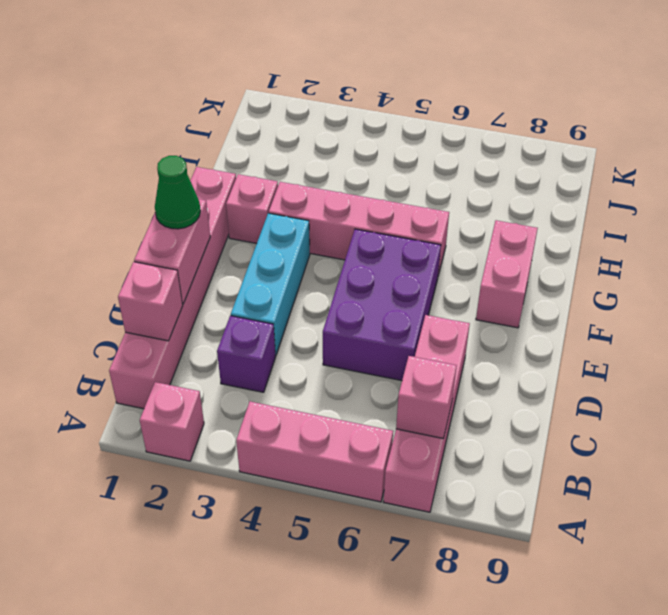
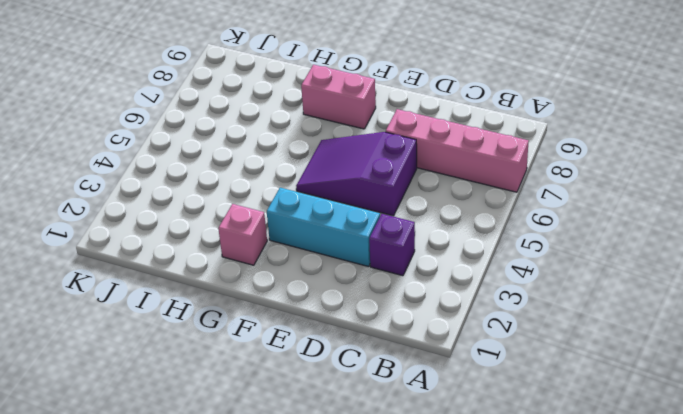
purple 2x3 slope [296,132,417,216] -> purple 2x3 brick [323,229,441,381]
none -> pink 1x1 brick [140,382,204,461]
none -> pink 1x3 brick [236,402,393,502]
none -> pink 1x6 brick [109,167,236,409]

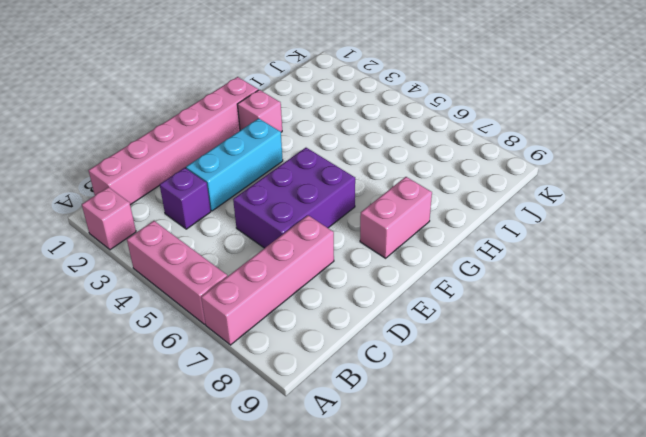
none -> pink 1x4 brick [269,182,449,275]
none -> pink 1x1 brick [396,356,457,438]
none -> pink 1x1 brick [118,262,183,341]

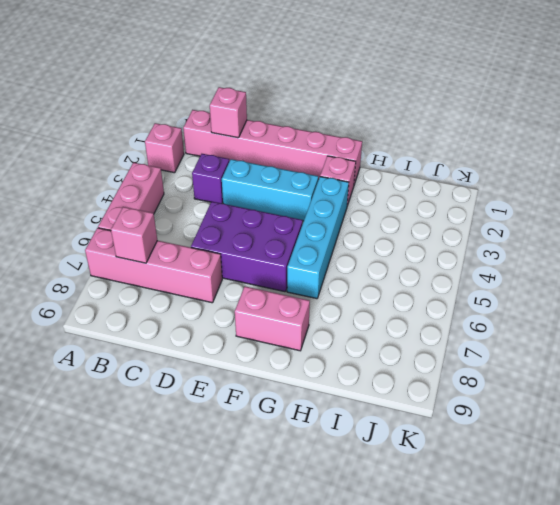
cyan 1x4 brick [287,177,349,299] -> pink 1x4 brick [269,182,449,275]
none -> pink 1x2 brick [134,199,210,304]
none -> green 1x1 cone [155,156,201,229]

